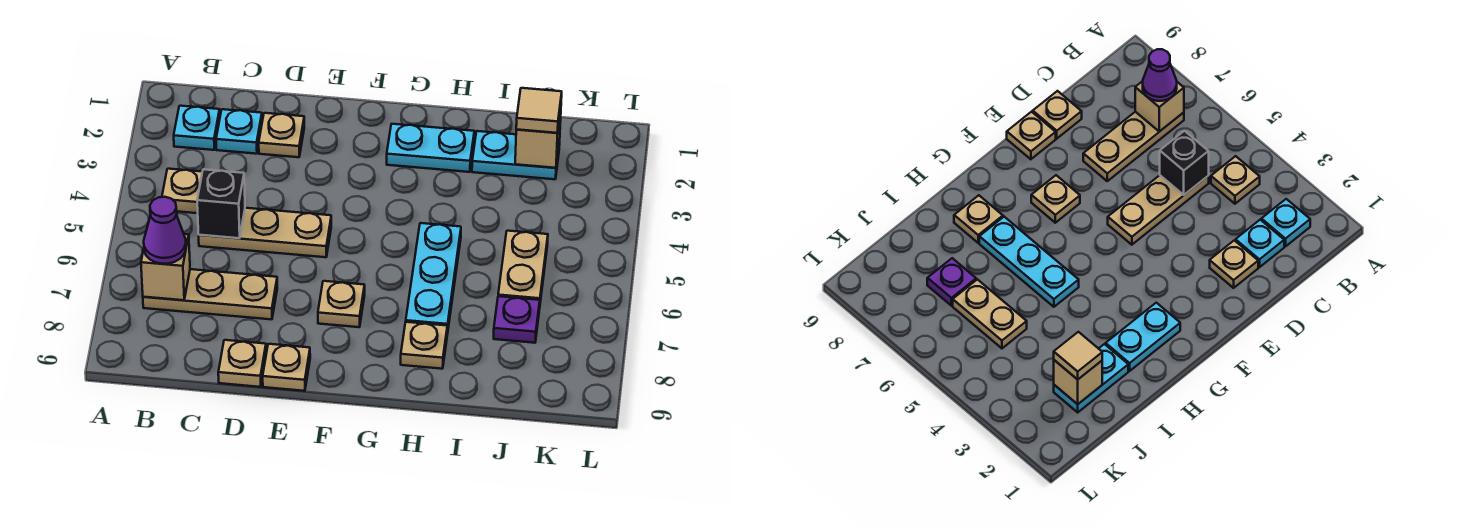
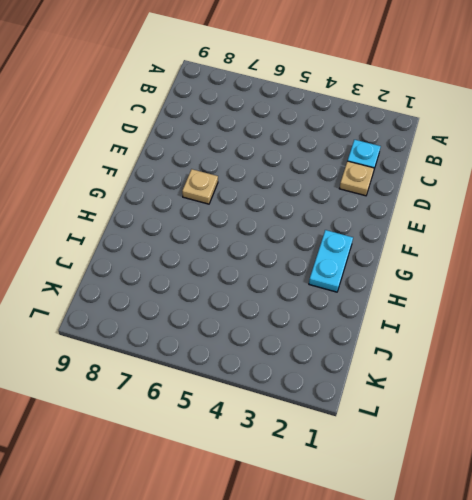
none -> cyan 1x1 plate [174,106,220,150]
none -> tan 1x1 plate [162,169,202,213]
none -> tan 1x3 plate [143,269,277,319]

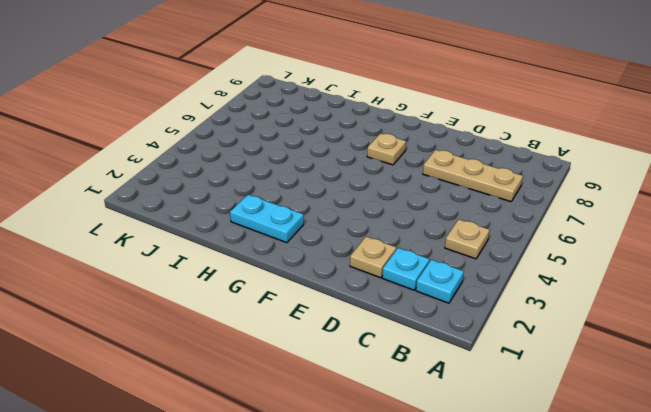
none -> tan 1x3 plate [199,208,331,257]
none -> tan 1x1 plate [218,340,266,387]
none -> tan 1x1 plate [263,344,310,391]

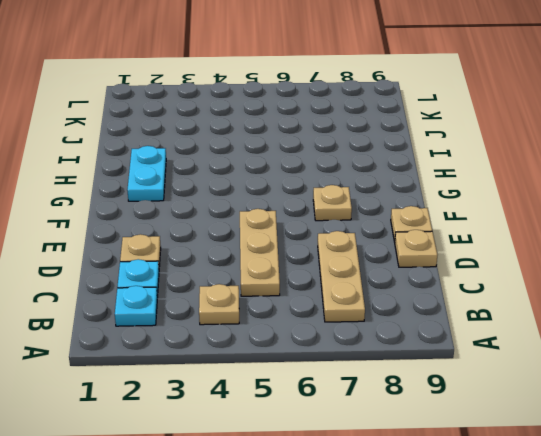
none -> cyan 1x3 plate [406,223,461,334]
none -> tan 1x1 plate [401,322,447,369]
none -> cyan 1x2 plate [472,131,560,179]

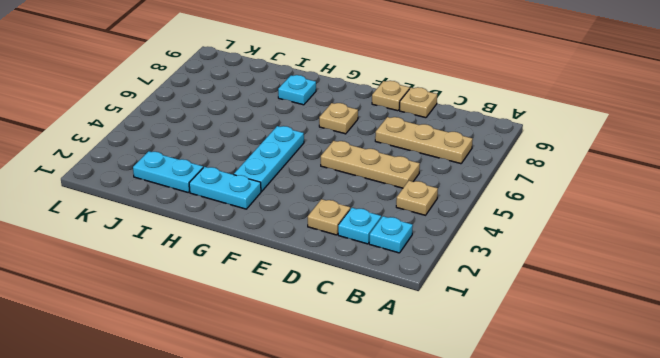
cyan 1x3 plate [234,126,304,192] -> cyan 1x3 plate moved to [406,223,461,334]
cyan 1x1 plate [278,75,316,105] -> tan 1x1 plate [401,322,447,369]
none -> tan 1x2 plate [498,231,548,309]
none -> purple 1x1 plate [494,296,540,343]
none -> tan 1x1 brick [141,234,190,300]

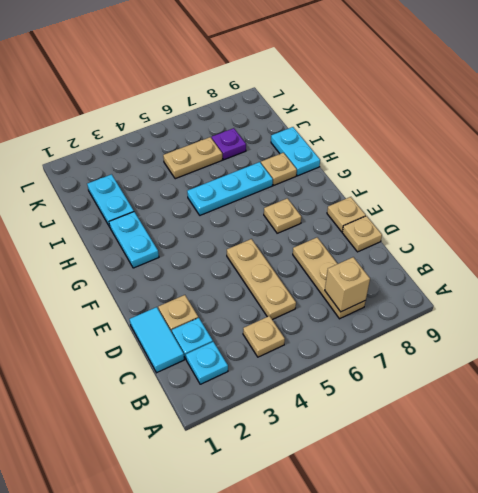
cyan 1x2 tile [130,307,184,373] -> none
cyan 1x2 plate [271,127,320,176] -> none
none -> black 1x1 brick [197,169,245,238]
none -> tan 1x1 brick [515,109,561,168]
none -> purple 1x1 cone [144,197,186,264]

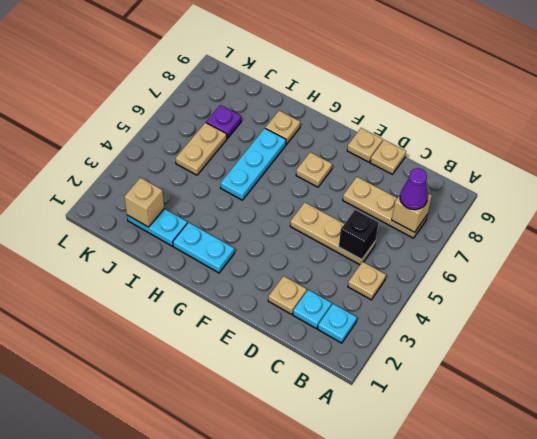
none -> tan 1x1 tile [516,88,562,133]

